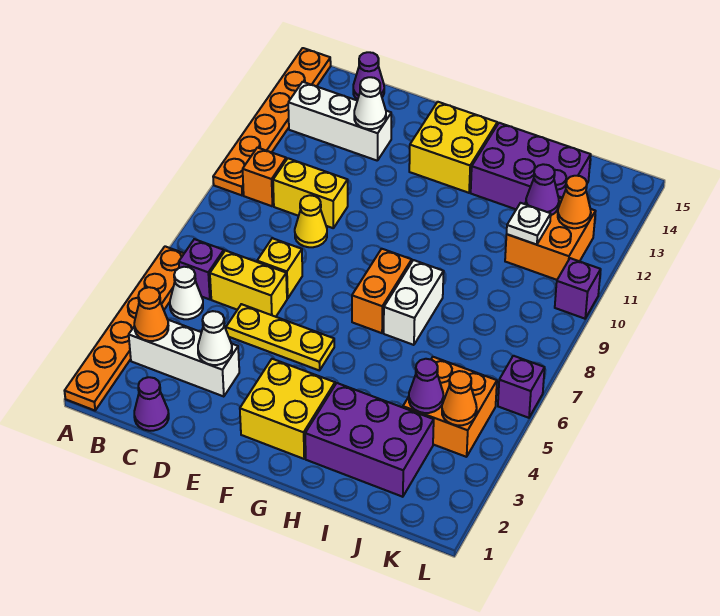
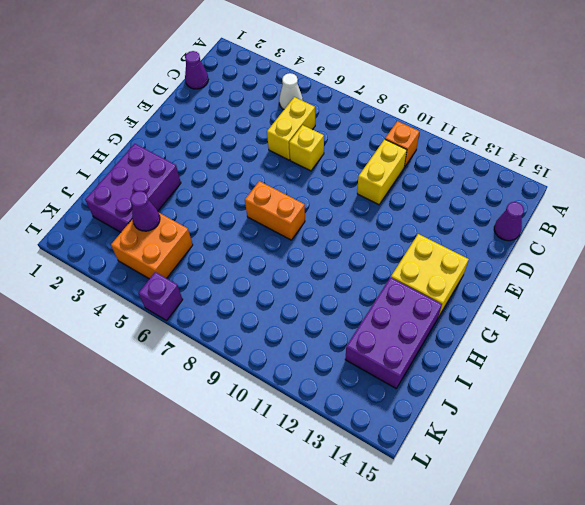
none -> orange 1x6 plate [65,246,184,410]
none -> orange 1x6 plate [213,48,331,195]
none -> white 1x3 brick [129,320,239,397]
none -> purple 1x1 brick [179,239,224,299]

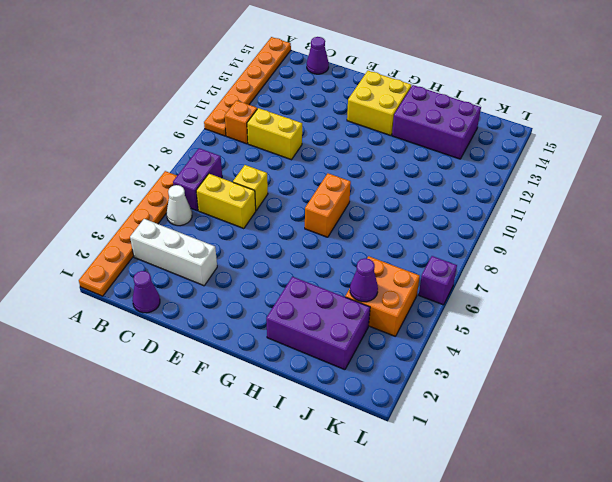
purple 1x2 brick [173,148,222,211] -> purple 1x1 brick [179,239,224,299]
none -> white 1x3 brick [288,82,391,161]
none -> yellow 1x3 plate [226,304,334,371]
none -> yellow 1x1 cone [295,195,327,247]
none -> yellow 2x2 brick [240,359,335,459]

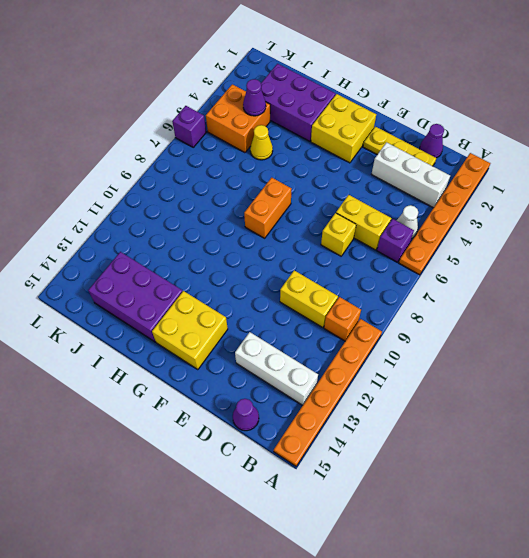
yellow 1x3 plate [363,127,436,166] -> yellow 1x3 plate moved to [226,304,334,371]
yellow 1x1 cone [250,125,273,160] -> yellow 1x1 cone moved to [295,195,327,247]
none -> white 1x2 brick [384,260,444,345]
none -> orange 2x2 brick [505,198,596,280]
none -> purple 1x1 brick [555,258,601,319]
none -> orange 1x1 cone [134,287,168,341]

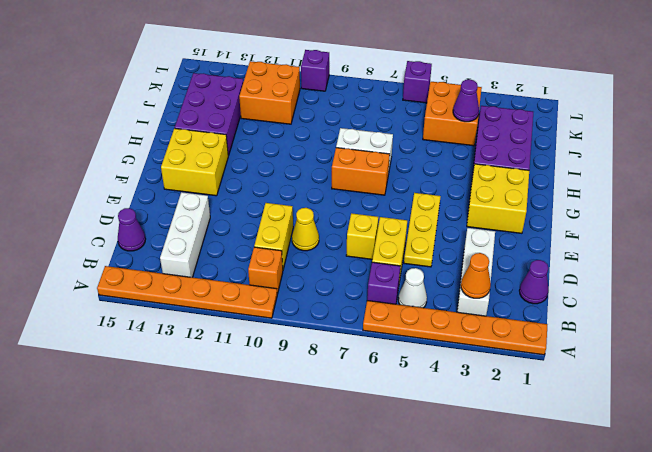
none -> white 1x1 cone [198,311,232,365]
none -> white 1x1 cone [354,77,386,129]
none -> white 1x1 plate [507,203,551,245]
none -> purple 1x1 cone [526,164,559,215]

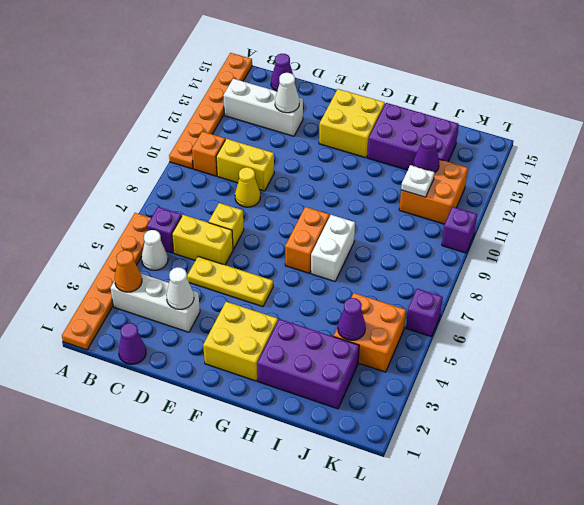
none -> orange 1x1 cone [442,371,477,425]
none -> orange 1x1 cone [558,176,591,228]

